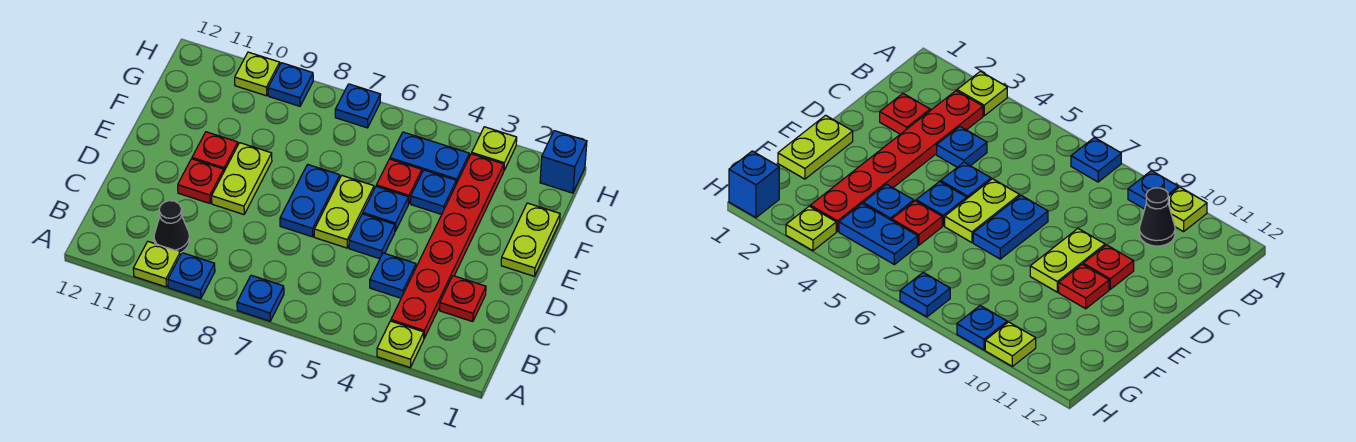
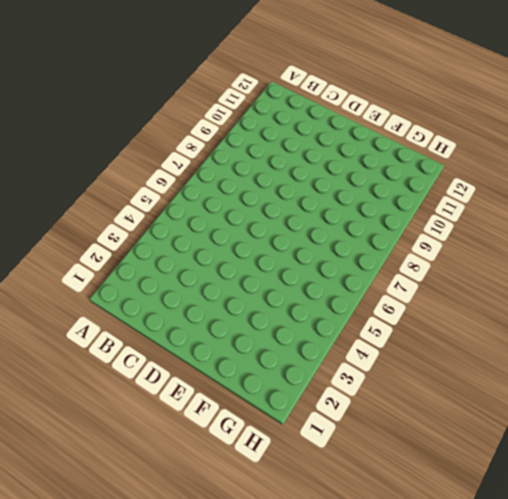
none -> lime 1x1 plate [377,321,424,367]
none -> blue 1x1 plate [237,275,284,321]
none -> blue 1x1 plate [168,253,215,298]

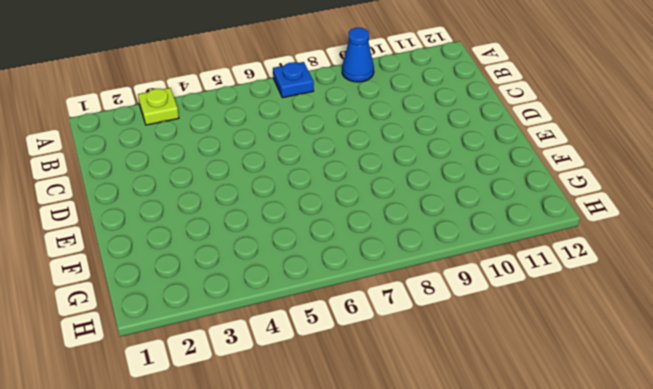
blue 1x1 cone [342,28,374,82] -> blue 1x1 plate [168,253,215,298]
none -> lime 1x1 plate [133,242,180,287]
none -> red 1x6 plate [391,154,504,338]
none -> black 1x1 cone [154,201,190,253]

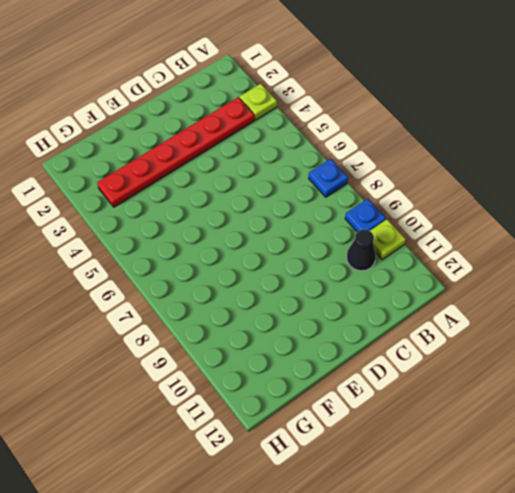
none -> red 1x1 plate [440,276,486,322]
none -> blue 1x1 plate [370,253,416,298]
none -> blue 1x1 plate [349,214,395,259]

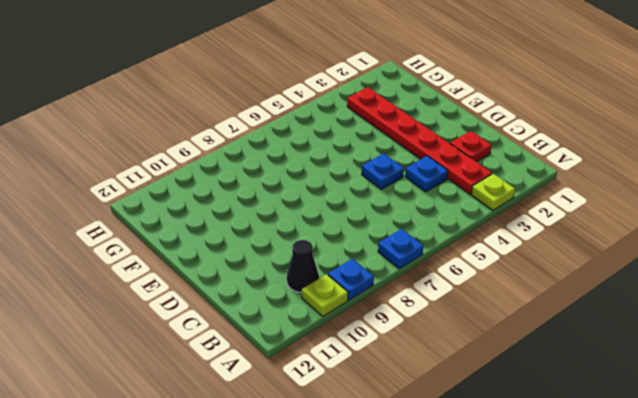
none -> lime 1x2 plate [314,176,374,248]
none -> blue 1x2 plate [280,164,340,237]
none -> lime 1x2 plate [212,143,272,215]

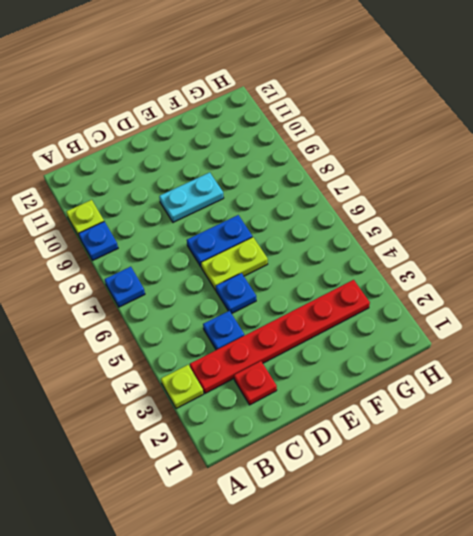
cyan 1x2 plate [159,172,224,222] -> lime 1x2 plate [212,143,272,215]
none -> black 1x1 cone [154,201,190,253]
none -> red 1x1 plate [178,159,224,203]
none -> lime 1x2 plate [501,203,560,276]

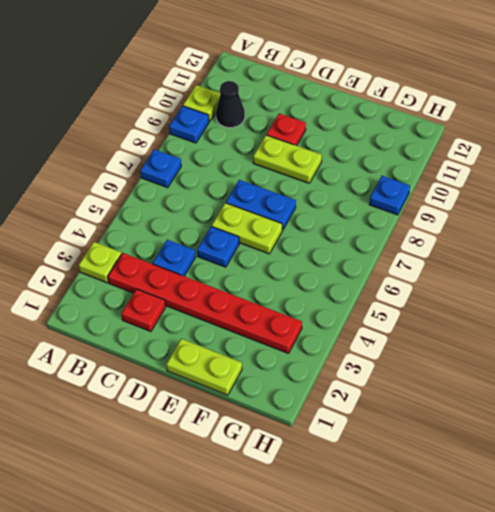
none -> blue 1x1 plate [363,187,408,231]
none -> red 1x1 plate [192,132,238,171]
none -> blue 1x1 plate [411,170,456,214]

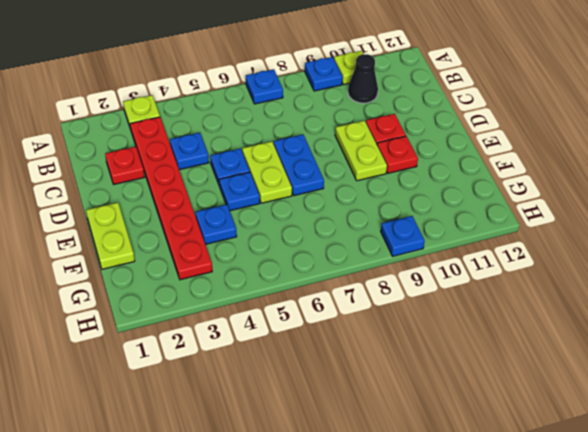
none -> red 1x1 plate [376,159,422,204]
none -> blue 1x2 plate [390,132,469,184]
none -> blue 1x1 brick [540,131,587,193]

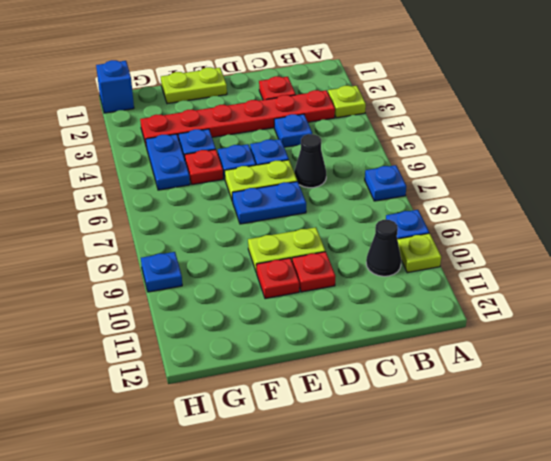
black 1x1 cone [294,134,326,188] -> none
none -> lime 1x1 plate [472,127,517,170]
none -> blue 1x1 plate [335,84,381,128]
none -> lime 1x1 plate [235,52,280,96]

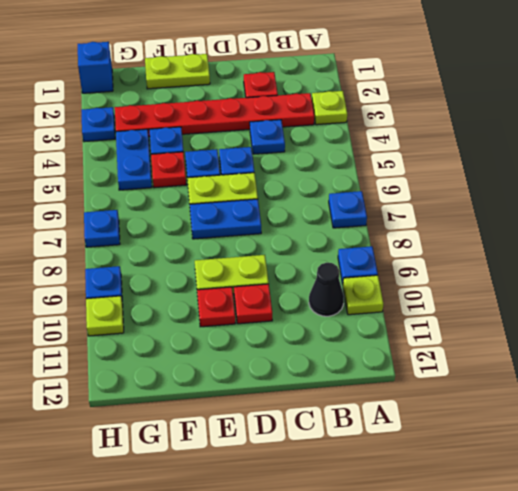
blue 1x1 plate [82,107,115,142] -> lime 1x1 plate [472,127,517,170]

